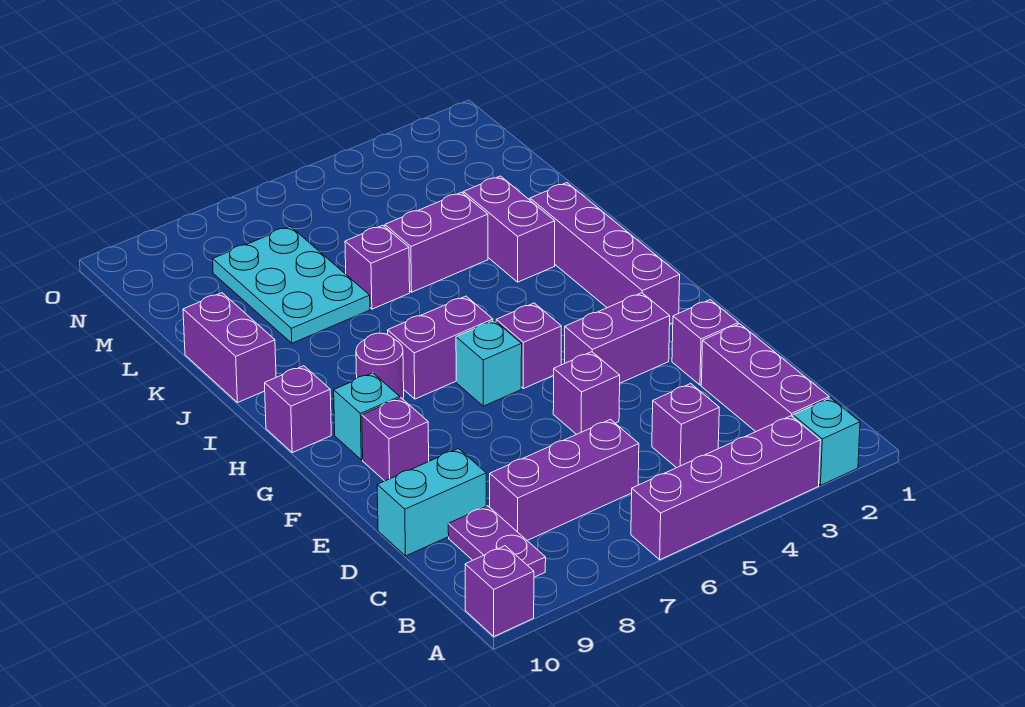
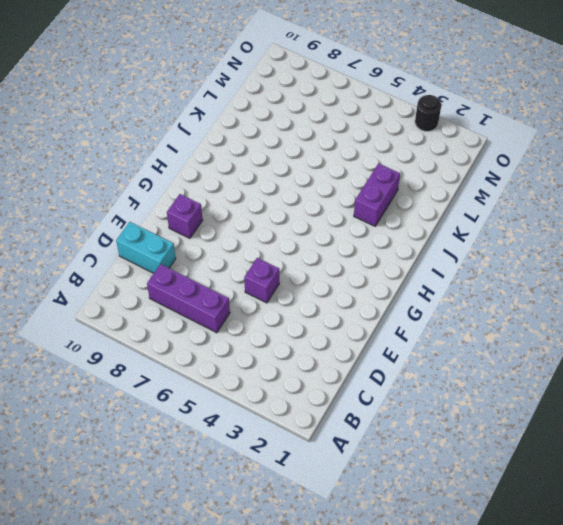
black 1x1 round brick [415,95,441,131] -> none
none -> cyan 1x1 brick [793,398,860,485]
none -> purple 1x4 brick [631,416,820,560]
none -> purple 1x1 brick [465,546,534,636]

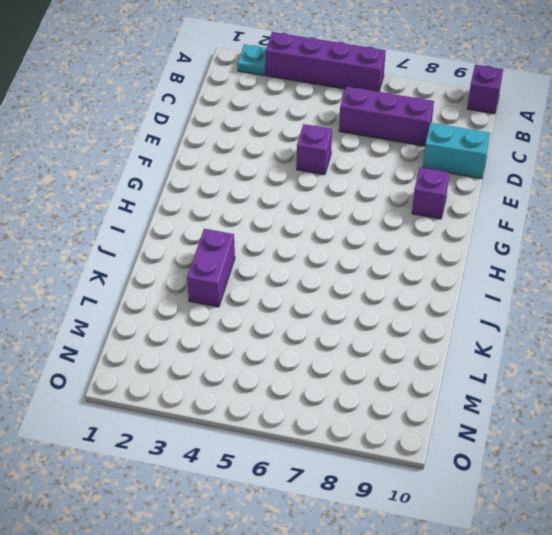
cyan 1x1 plate [237,44,266,75] -> cyan 1x1 brick [793,398,860,485]
none -> purple 1x3 brick [701,324,829,431]
none -> purple 1x2 plate [448,506,546,577]
none -> purple 1x1 brick [652,384,719,468]

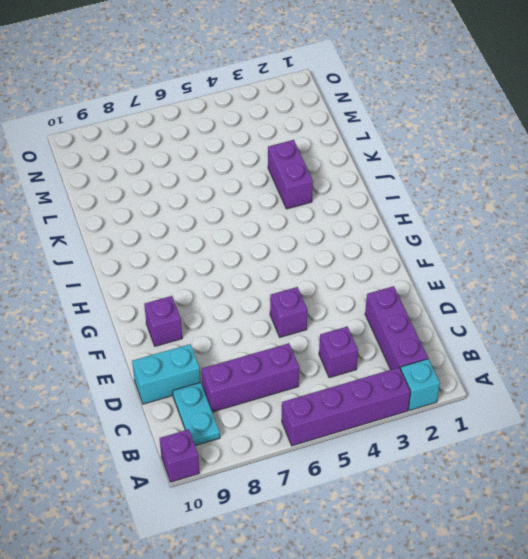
cyan 1x2 plate [173,382,220,446] -> purple 1x2 plate [448,506,546,577]
none -> purple 1x1 brick [672,300,738,385]
none -> purple 1x2 brick [565,293,670,383]
none -> purple 1x4 brick [530,183,680,324]

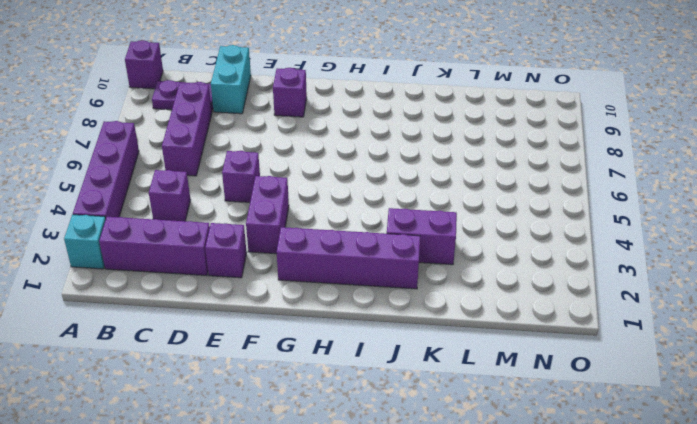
none -> purple 1x1 brick [496,303,561,389]
none -> cyan 1x1 brick [456,320,522,406]
none -> cyan 1x1 brick [334,373,400,460]

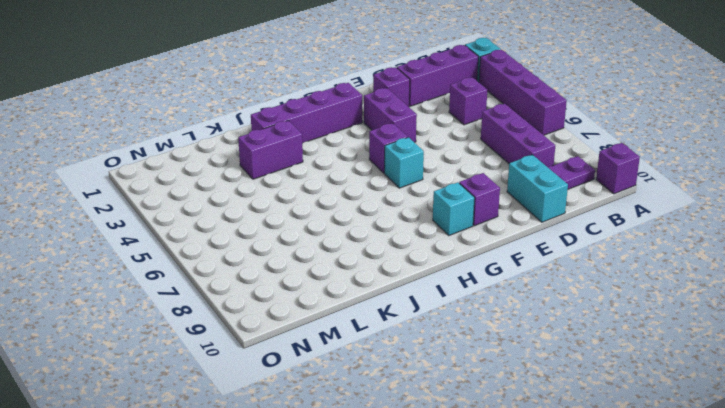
none -> purple 1x1 brick [553,352,620,434]
none -> purple 1x2 brick [388,296,493,399]
none -> purple 1x1 round brick [356,333,404,399]

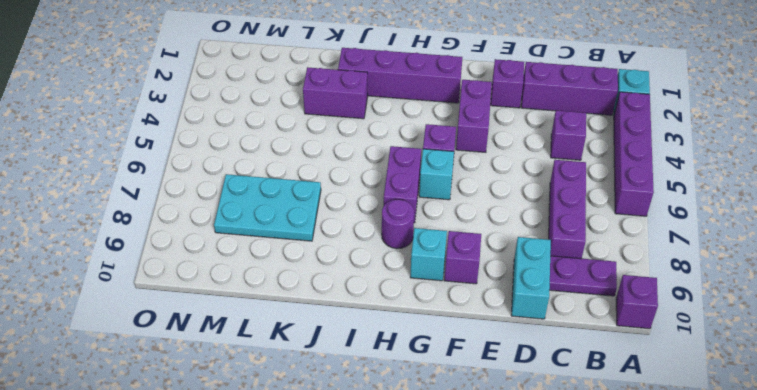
none -> purple 1x1 brick [553,352,620,434]
none -> purple 1x1 brick [265,366,331,453]
none -> purple 1x2 brick [183,293,276,403]

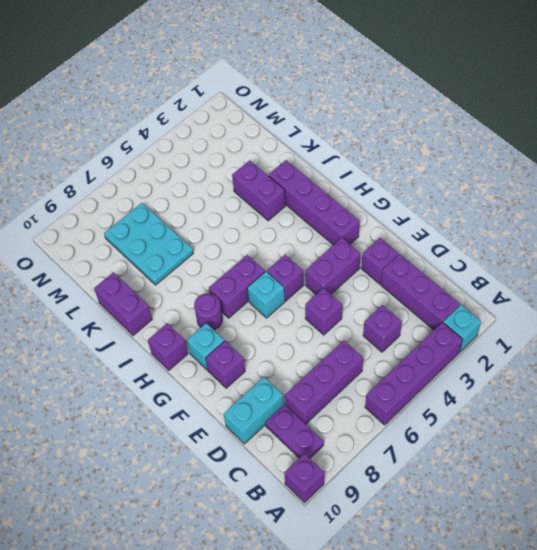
none -> purple 1x2 brick [385,192,488,292]
none -> purple 1x1 brick [345,225,410,309]

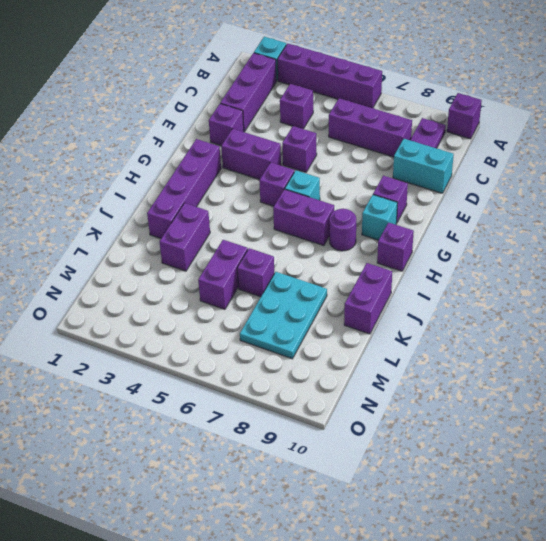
purple 1x2 brick [198,240,248,309] -> purple 1x2 brick turned to [385,192,488,292]

